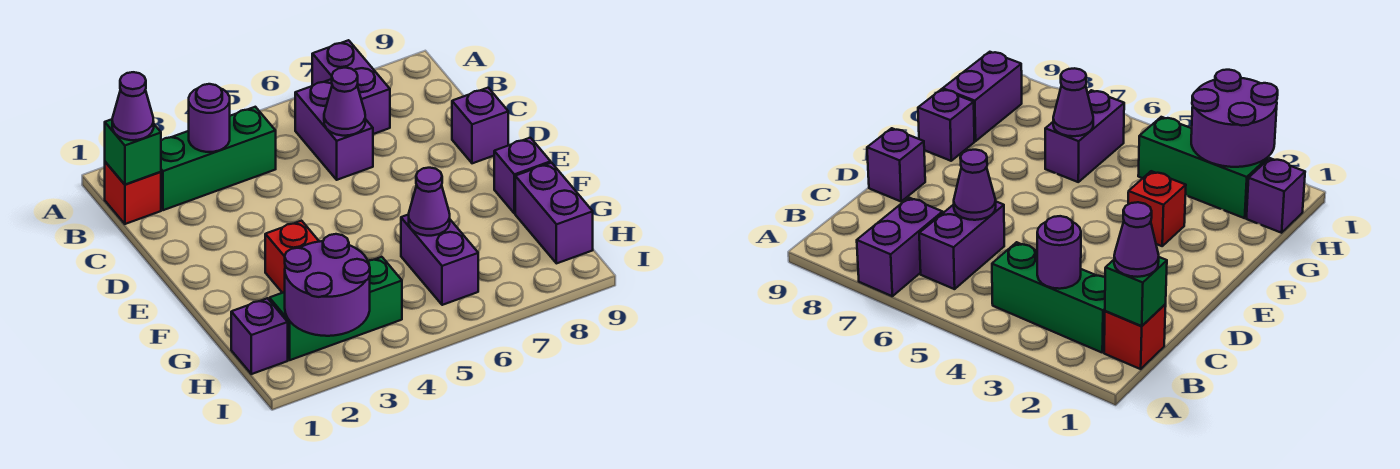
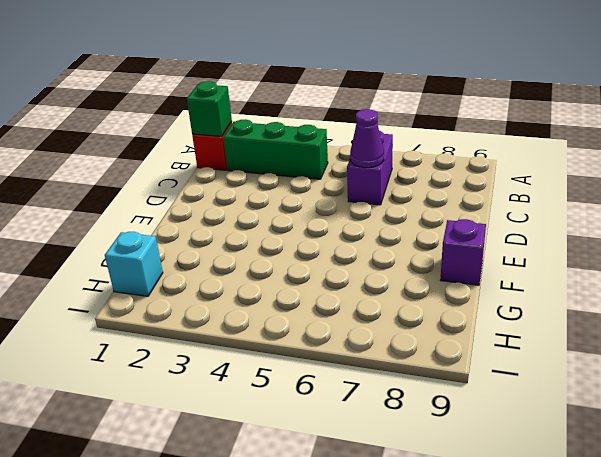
cyan 1x1 brick [105,232,163,296] -> purple 1x1 brick [231,298,288,374]
none -> purple 1x2 brick [312,40,390,134]
none -> purple 1x1 brick [452,88,508,163]
none -> red 1x1 brick [265,221,319,293]

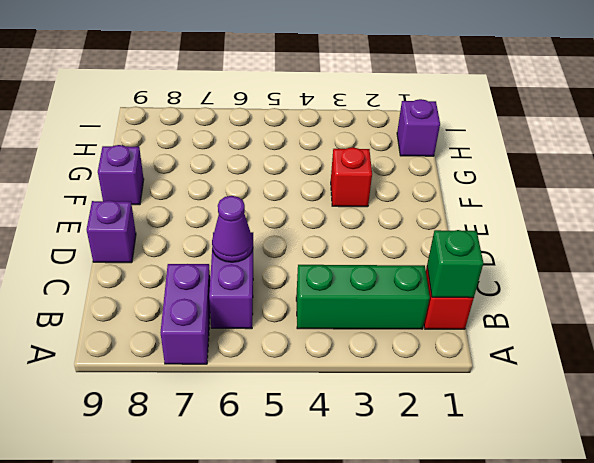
none -> purple 1x2 brick [401,214,478,305]
none -> purple 1x2 brick [515,163,593,263]
none -> green 1x3 brick [269,257,402,360]

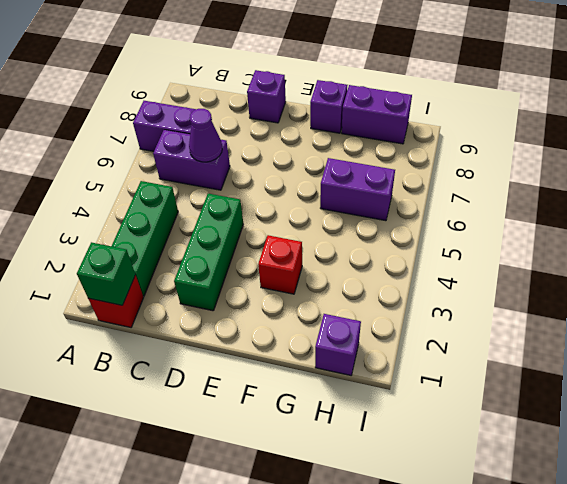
green 1x3 brick [174,194,243,311] -> green 1x3 brick moved to [269,257,402,360]
none -> purple 1x1 round brick [189,84,230,152]
none -> purple 1x1 cone [409,168,450,236]
none -> purple 2x2 round brick [285,234,370,336]

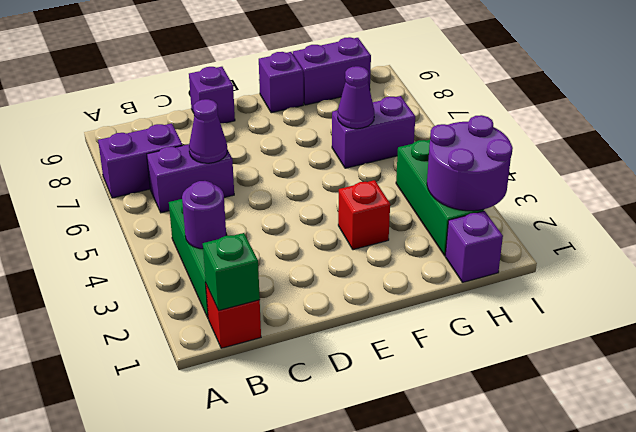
none -> purple 1x1 cone [112,72,154,140]

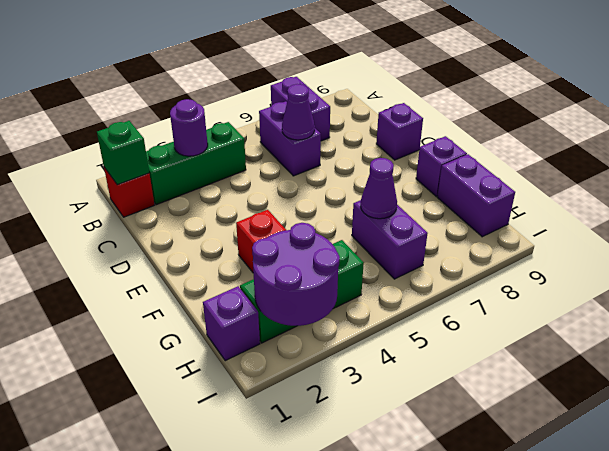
none -> purple 1x1 cone [112,72,154,140]

